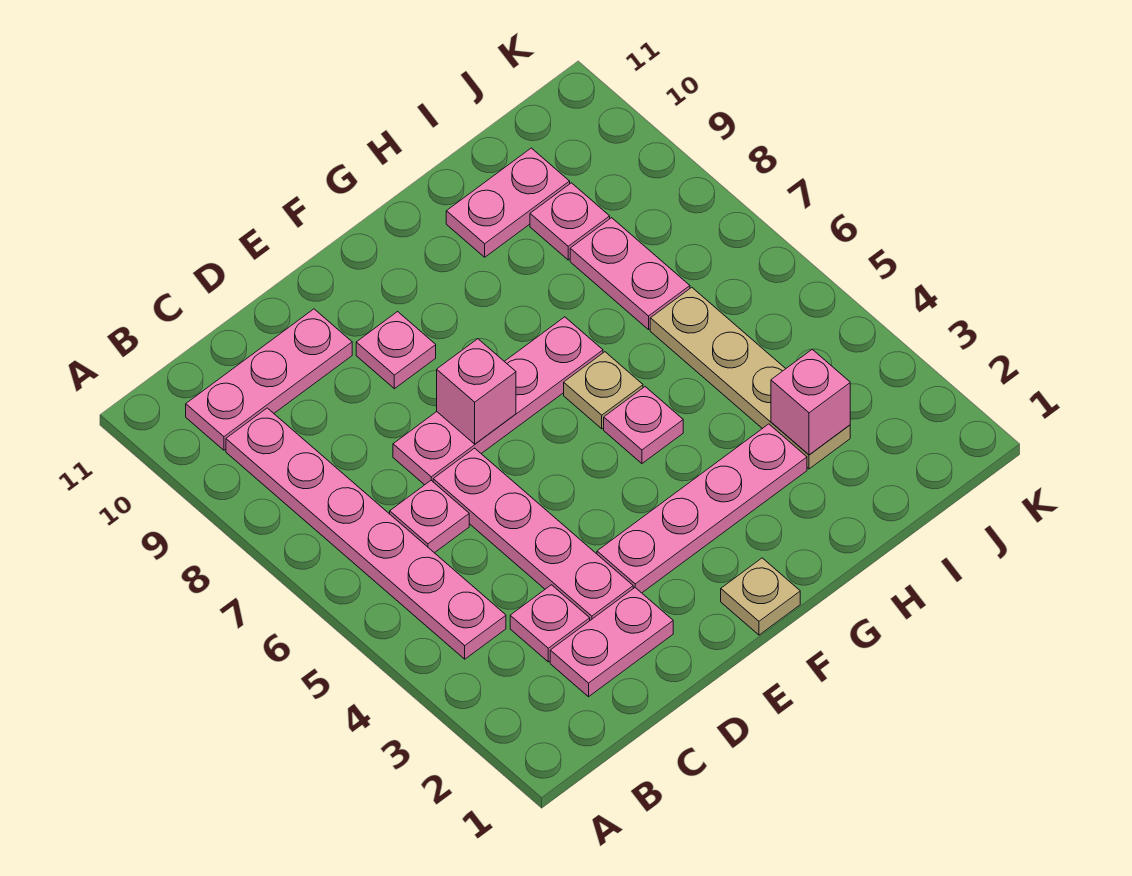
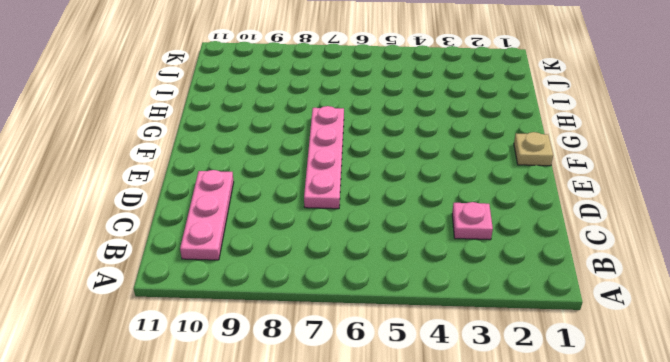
none -> pink 1x6 plate [226,408,506,659]
none -> pink 1x2 plate [550,588,673,697]
none -> pink 1x1 plate [390,481,469,553]

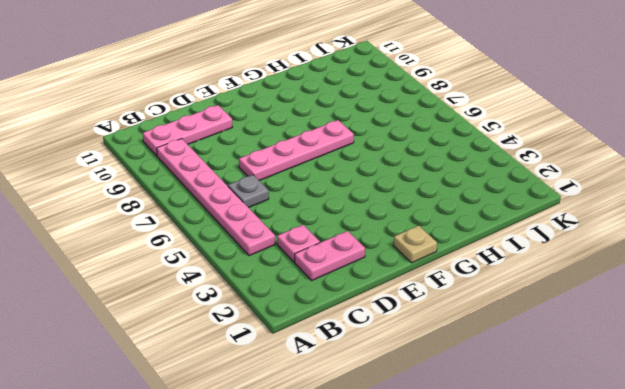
grey 1x1 plate [228,175,269,208] -> pink 1x1 plate [390,481,469,553]
none -> pink 1x4 plate [433,448,633,620]
none -> pink 1x4 plate [597,424,807,593]
none -> pink 1x1 plate [356,312,436,389]

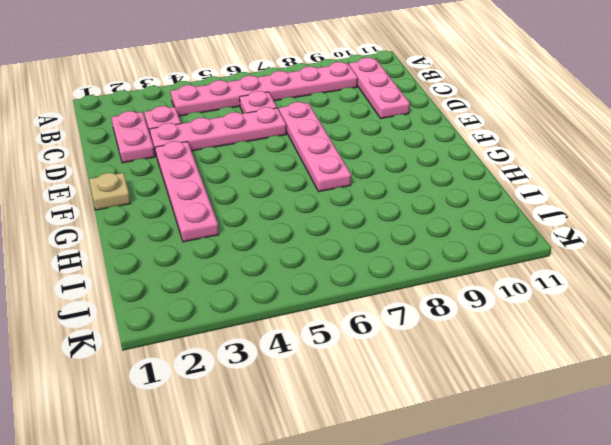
none -> pink 1x1 plate [356,312,436,389]
none -> pink 1x1 plate [604,387,683,463]
none -> tan 1x1 plate [564,352,643,429]

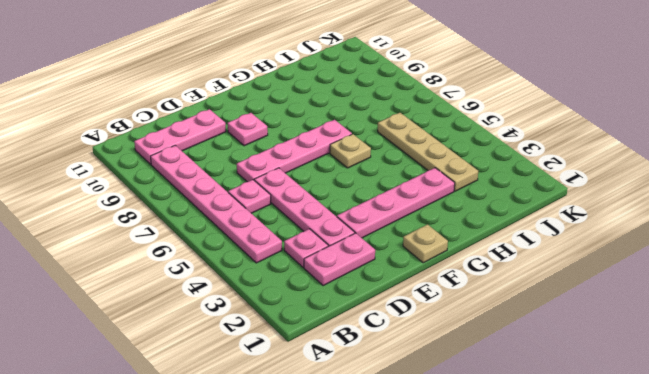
none -> pink 1x1 plate [604,387,683,463]
none -> pink 1x2 plate [446,148,570,257]
none -> pink 1x2 plate [570,218,690,330]

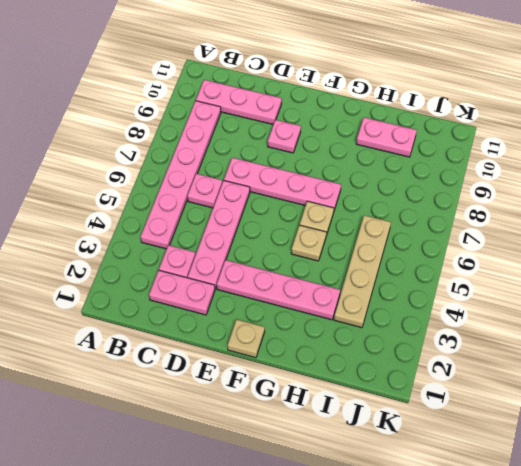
tan 1x1 plate [291,225,326,261] -> pink 1x1 plate [604,387,683,463]
none -> pink 1x2 plate [570,218,690,330]
none -> pink 1x1 plate [530,183,610,260]
none -> pink 1x1 brick [437,339,516,444]

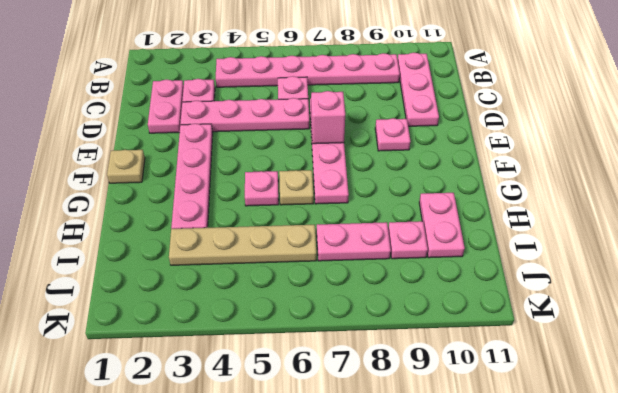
none -> pink 1x1 brick [771,349,850,455]

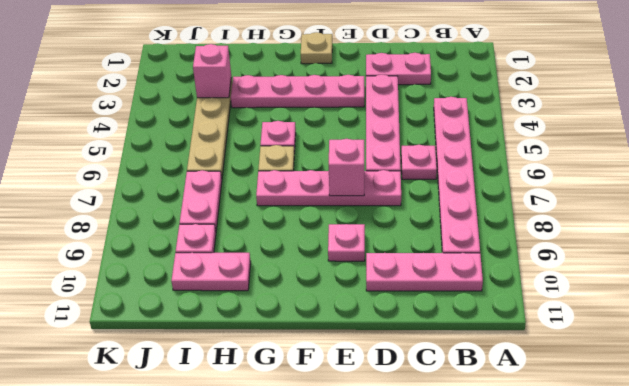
none -> pink 1x1 plate [510,585,590,662]

